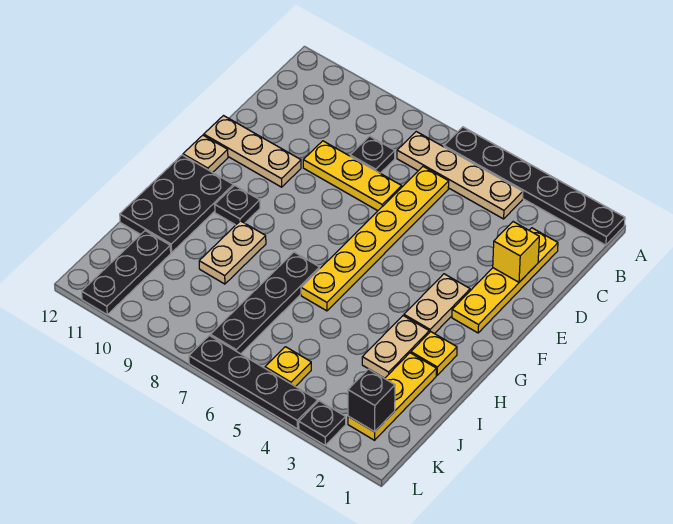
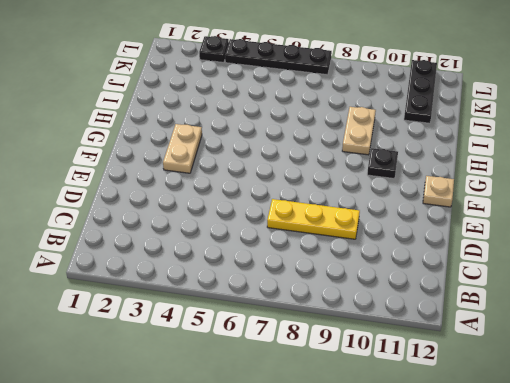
none -> black 1x6 plate [444,127,625,245]
none -> tan 1x4 plate [397,132,523,219]
none -> yellow 1x4 plate [452,228,558,333]

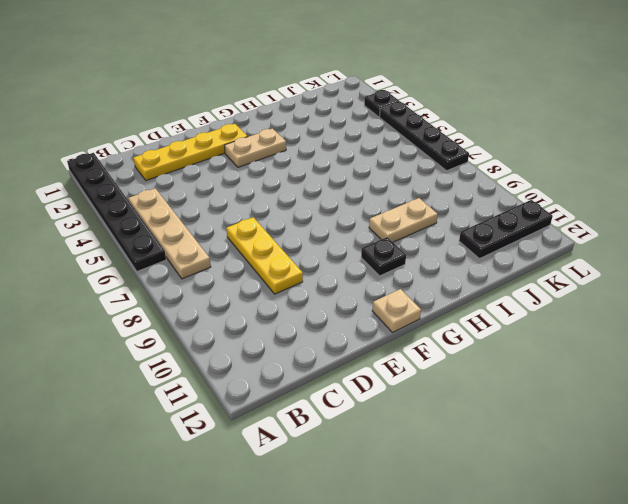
none -> yellow 1x6 plate [301,167,449,311]
none -> black 1x1 plate [350,136,395,173]
none -> tan 1x3 plate [204,116,301,187]

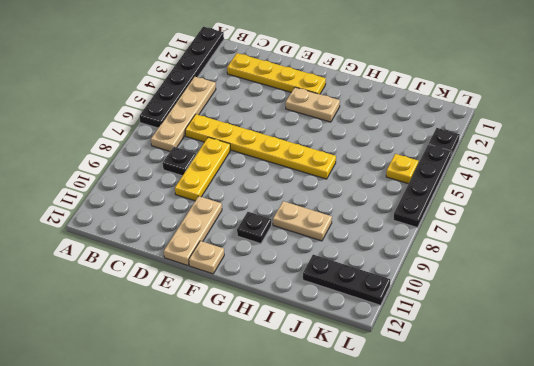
none -> black 2x3 plate [120,155,233,253]
none -> yellow 1x1 plate [411,332,457,375]
none -> tan 1x2 plate [362,316,429,378]

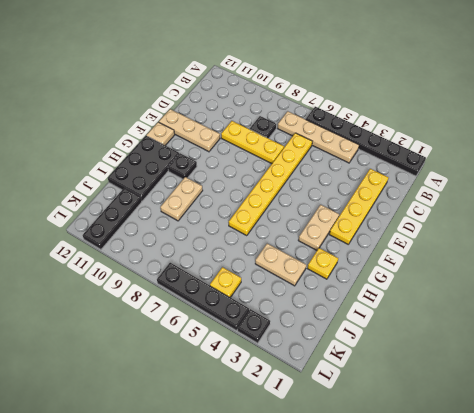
tan 1x2 plate [255,244,306,286] -> tan 1x2 plate turned to [362,316,429,378]
none -> black 1x4 plate [210,252,320,354]
none -> yellow 1x3 plate [348,353,436,440]
none -> yellow 1x1 brick [493,222,539,282]

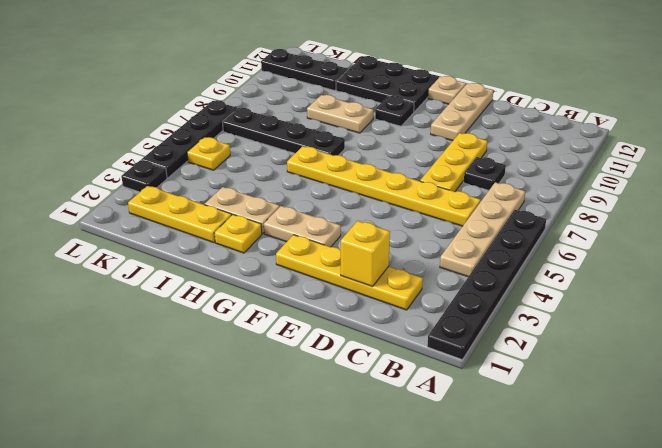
none -> black 1x1 brick [348,369,395,432]

